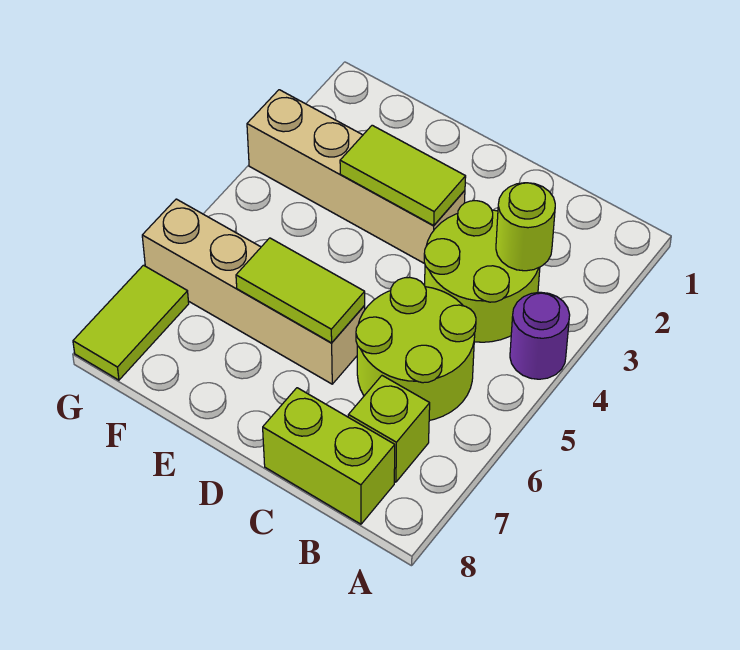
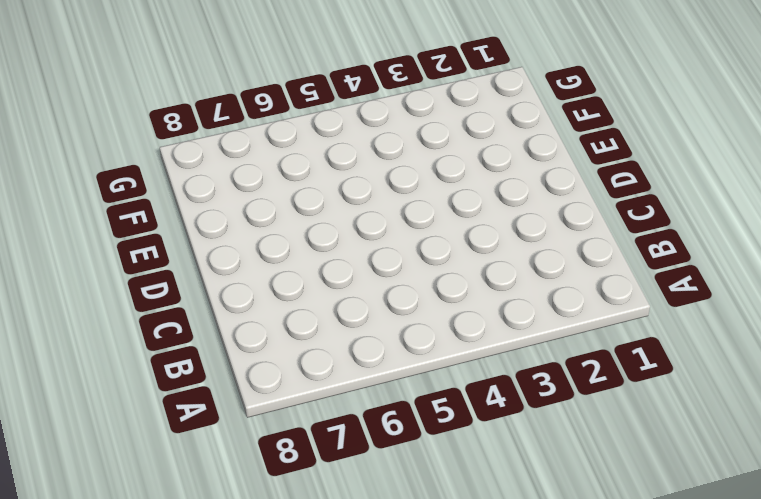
none -> purple 1x1 round brick [510,292,570,379]
none -> lime 2x2 round brick [424,201,540,342]

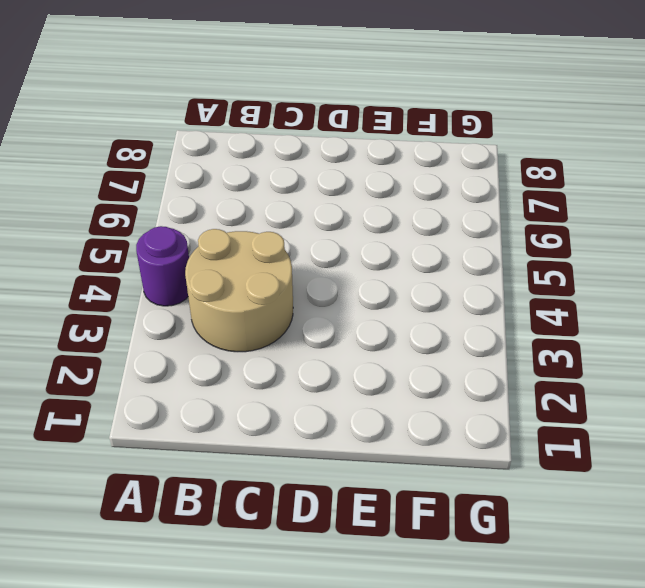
tan 2x2 round brick [185,229,293,352] -> lime 2x2 round brick [424,201,540,342]
none -> lime 2x2 round brick [356,277,476,420]
none -> lime 1x1 brick [348,376,430,482]

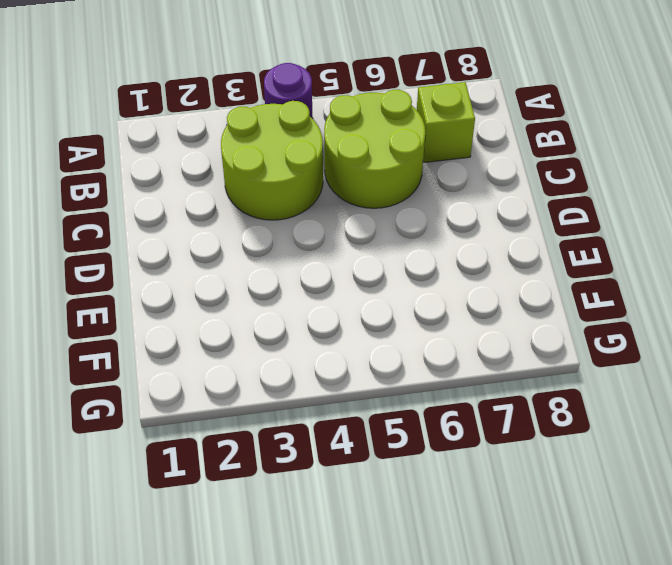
none -> lime 1x2 brick [263,388,395,524]
none -> tan 1x4 brick [247,90,465,263]

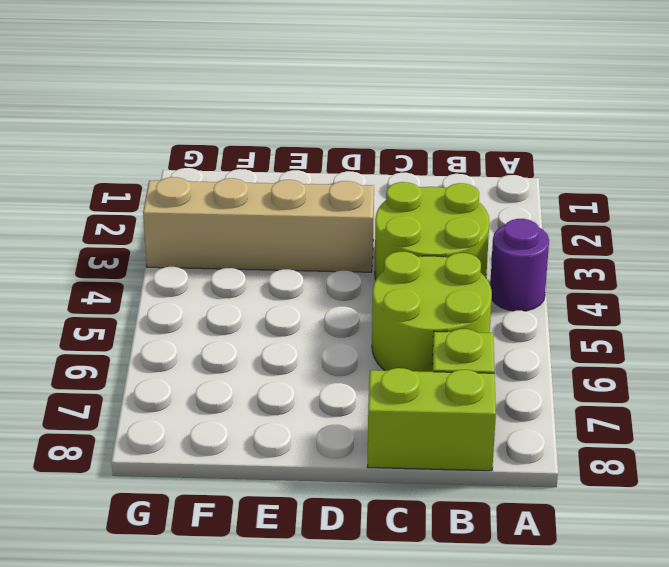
none -> tan 1x4 brick [142,199,365,384]
none -> lime 1x2 tile [73,265,189,380]

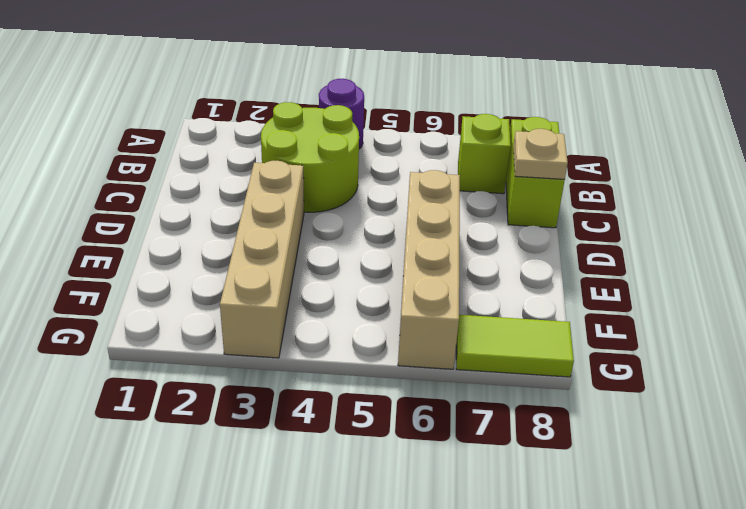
tan 1x1 plate [513,129,568,179] -> none
none -> lime 2x2 round brick [356,277,476,420]
none -> lime 1x1 round brick [496,183,555,271]

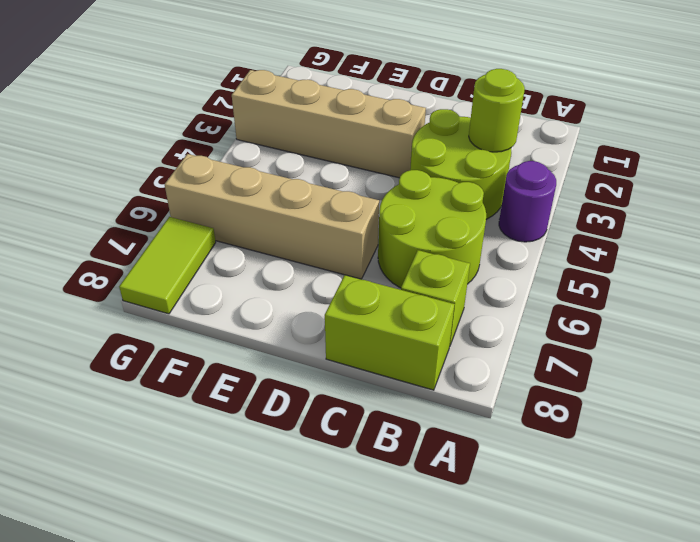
none -> lime 1x2 tile [340,125,466,225]
none -> lime 1x2 tile [236,238,365,343]

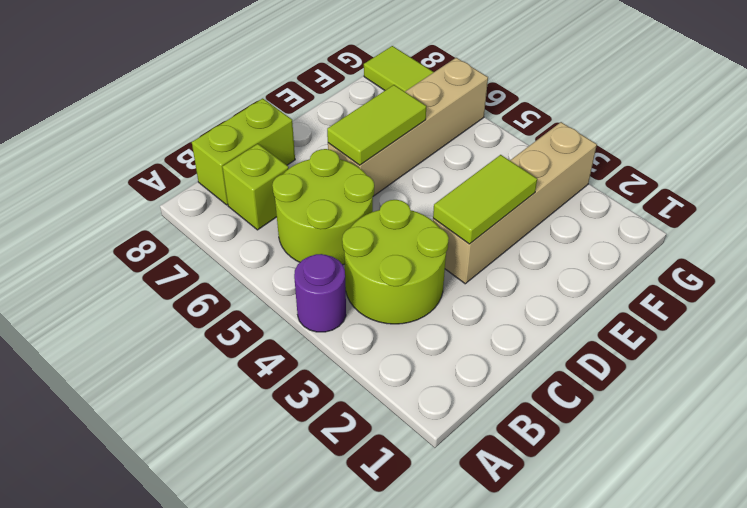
none -> lime 1x1 round brick [496,183,555,271]

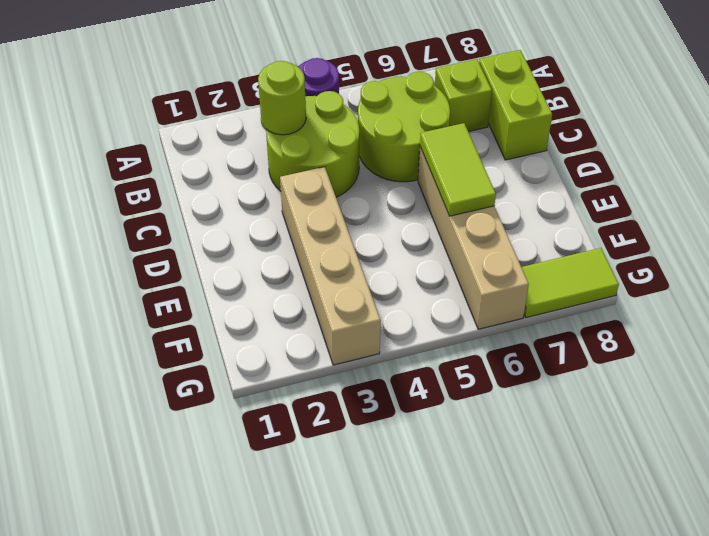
none -> lime 1x2 tile [340,125,466,225]

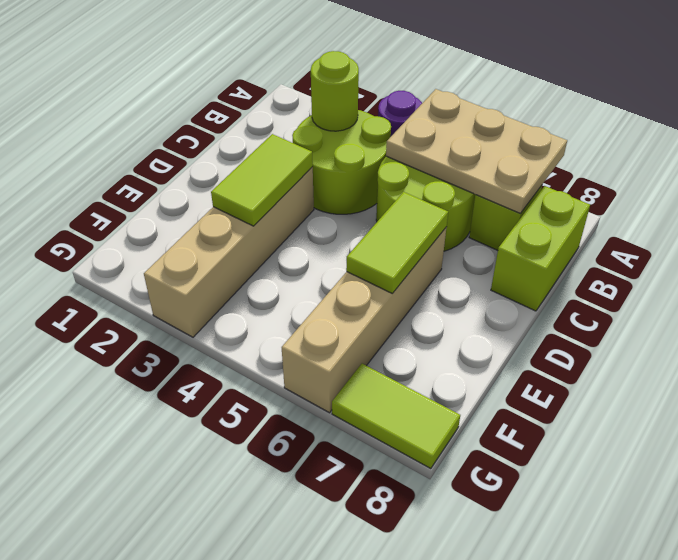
tan 2x3 plate [386,89,567,214] -> none

